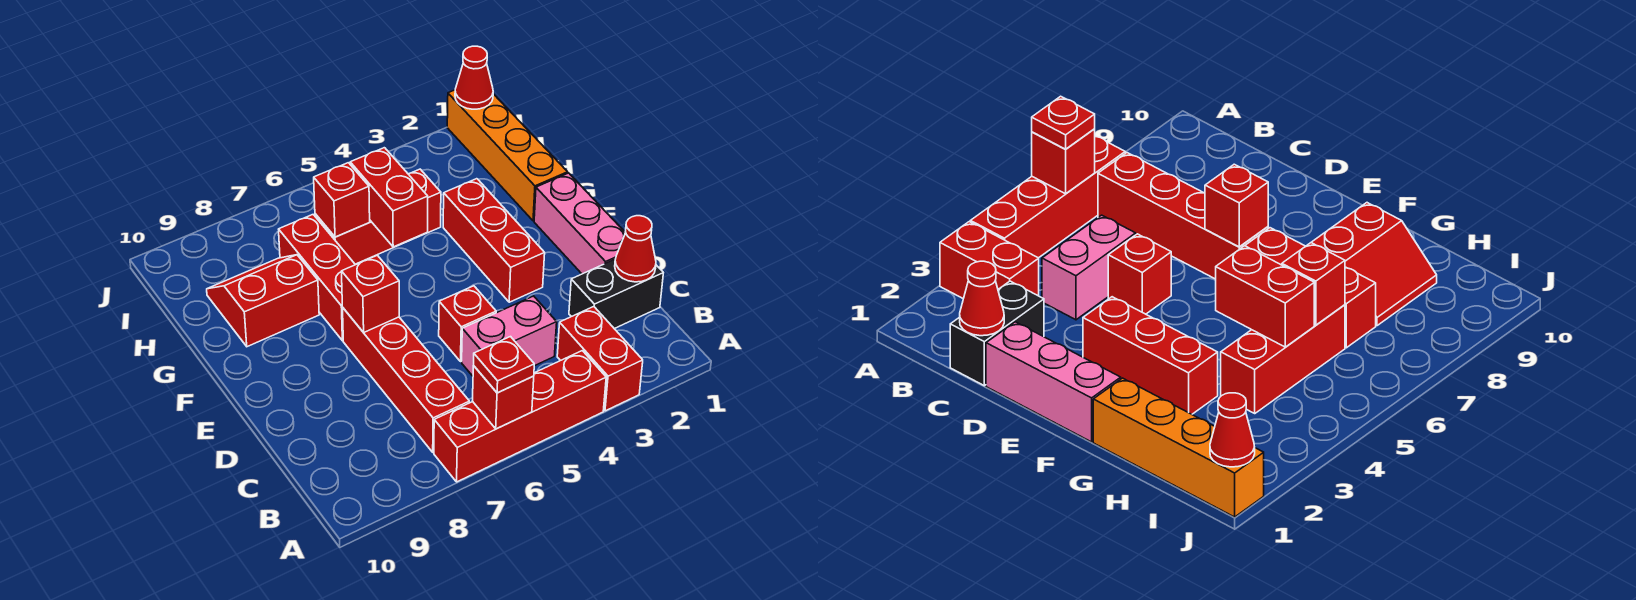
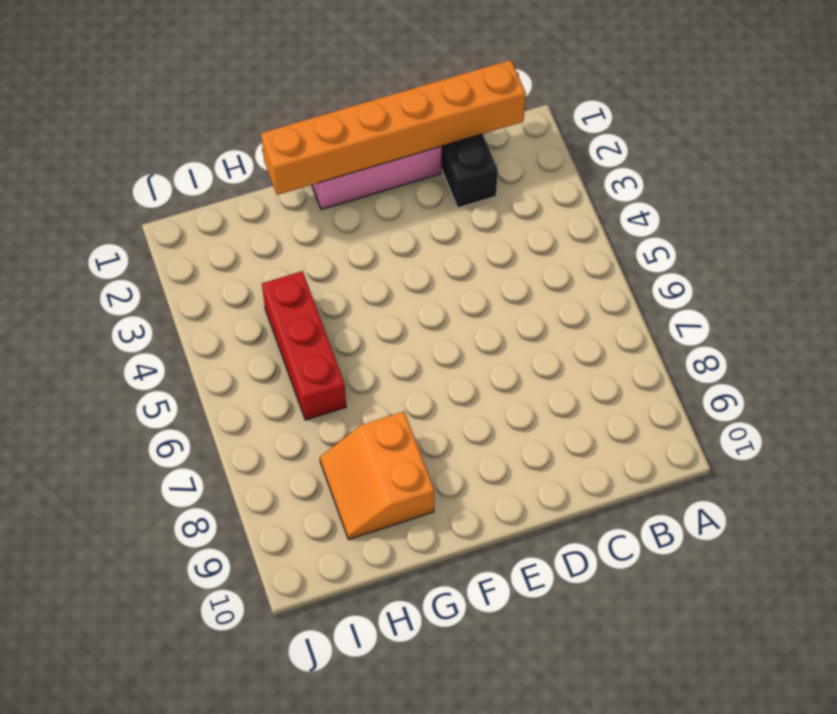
orange 1x6 brick [261,60,526,195] -> red 1x1 cone [615,216,656,282]
orange 2x2 slope [320,412,434,540] -> red 2x2 slope [207,255,319,347]
none -> red 1x2 brick [557,307,643,411]
none -> red 1x4 brick [434,351,606,482]
none -> red 1x4 brick [343,308,469,452]

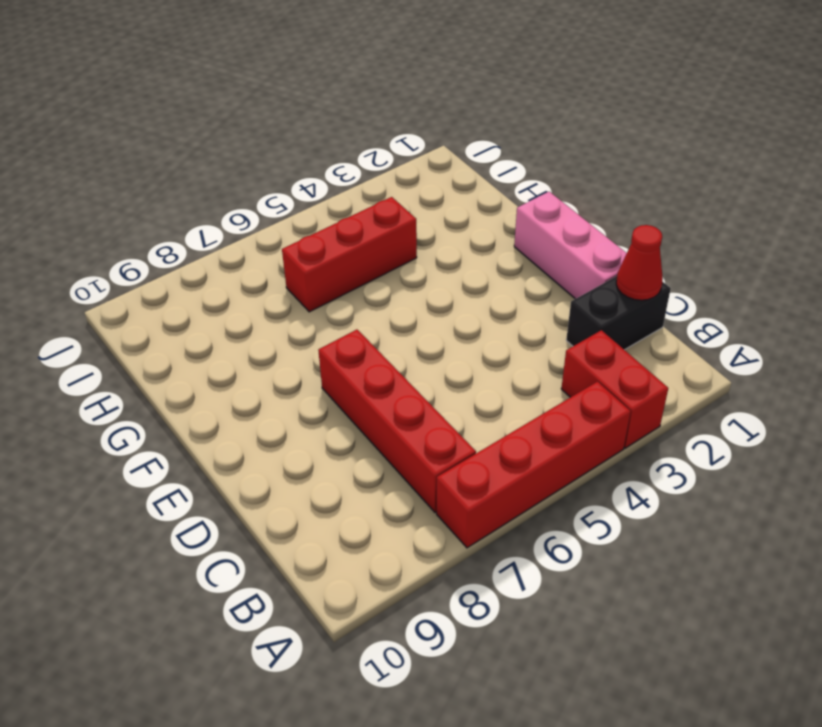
none -> pink 1x2 brick [462,296,557,376]
none -> red 1x1 brick [439,286,496,362]
none -> red 1x3 brick [443,179,545,302]

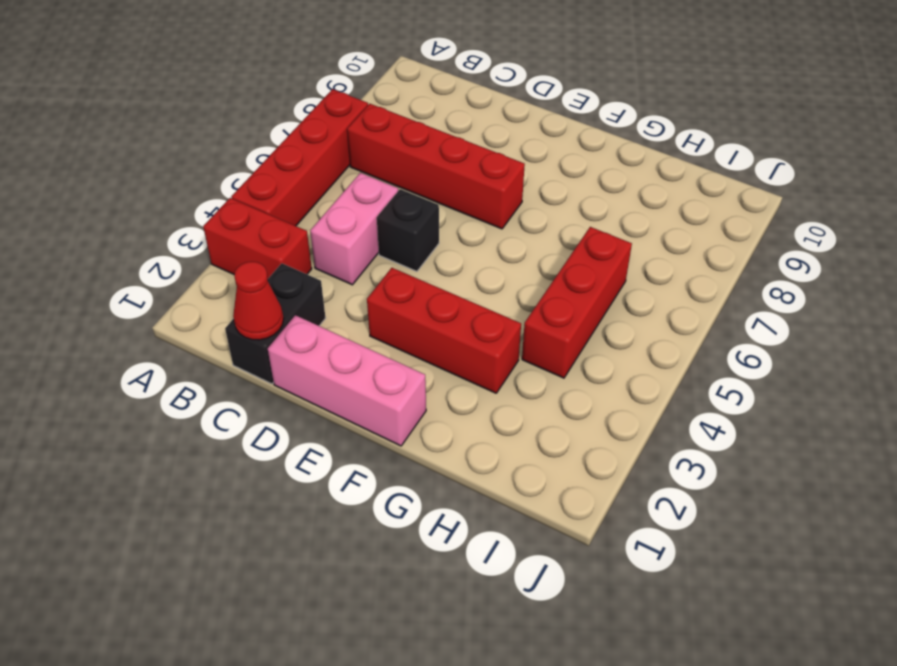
black 1x1 brick [377,189,439,271] -> red 1x1 brick [439,286,496,362]
none -> red 1x3 brick [279,215,355,341]
none -> orange 1x4 brick [447,90,568,221]
none -> red 2x2 slope [207,255,319,347]

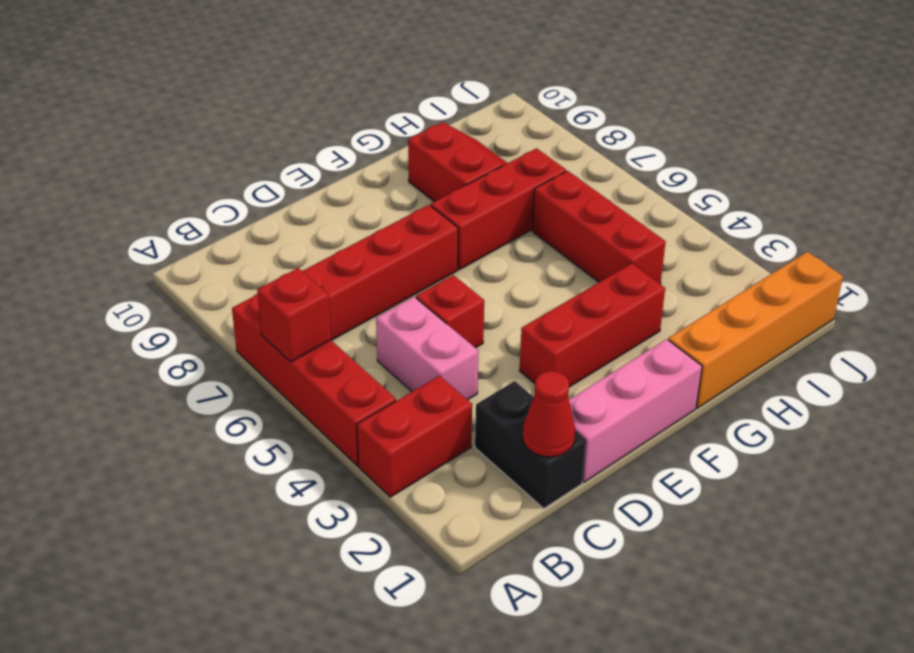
none -> red 1x1 brick [342,255,399,332]
none -> red 1x2 brick [350,148,428,247]
none -> red 1x1 brick [314,163,370,237]

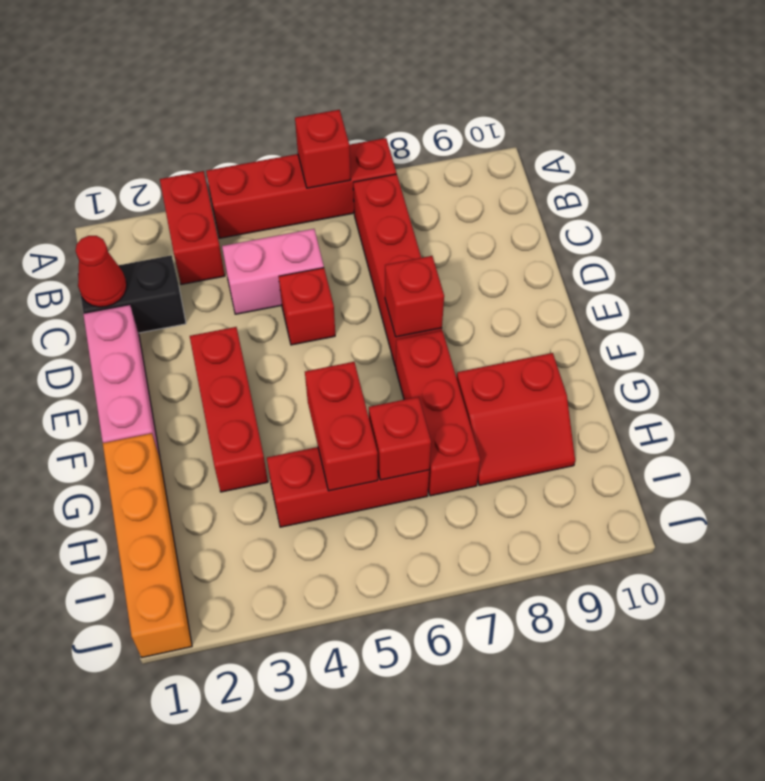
none -> red 1x1 cone [455,46,493,109]
none -> red 1x1 plate [474,337,534,393]

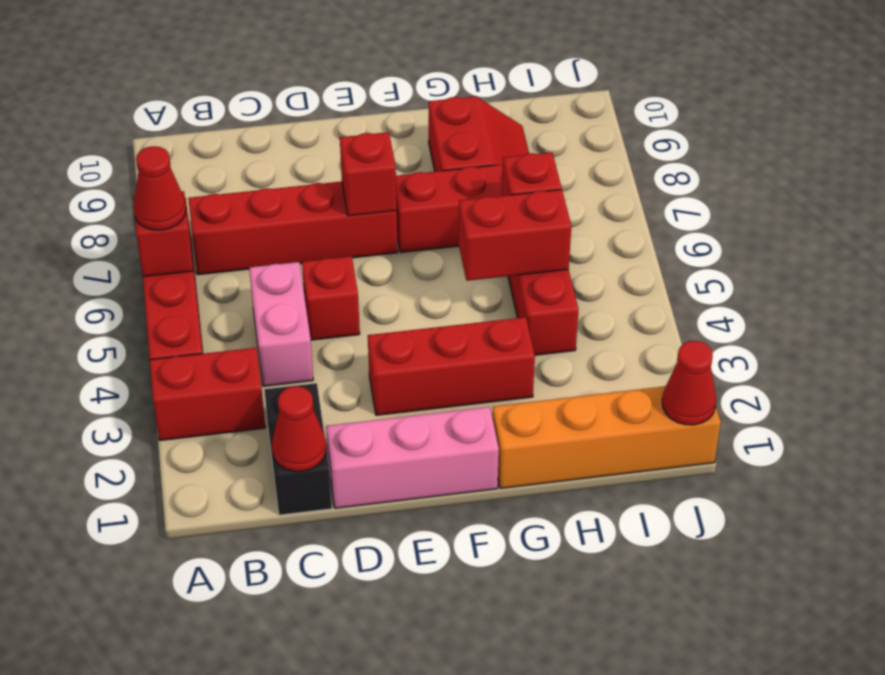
red 1x1 cone [133,146,186,230] -> red 1x1 plate [474,337,534,393]

